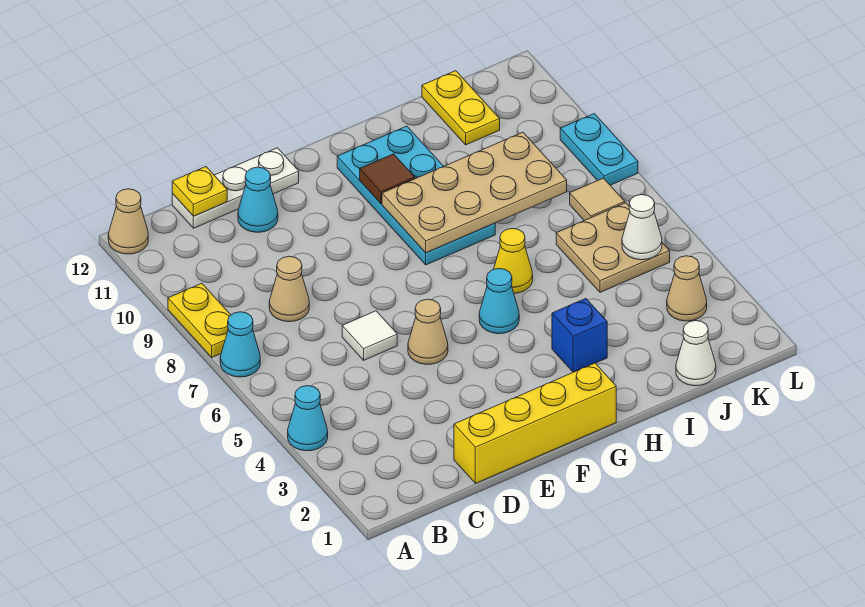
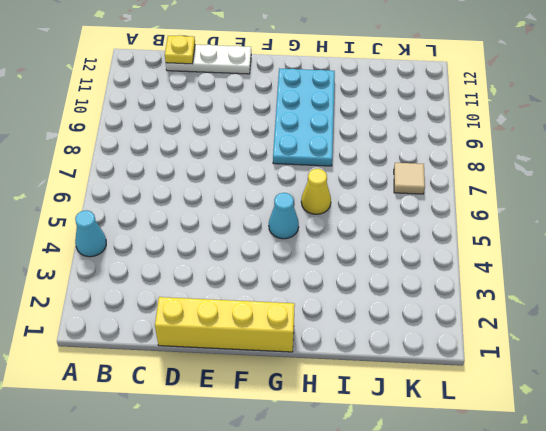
none -> cyan 1x1 cone [220,312,260,377]
none -> yellow 1x2 plate [168,283,231,357]
none -> tan 1x1 cone [108,189,148,254]

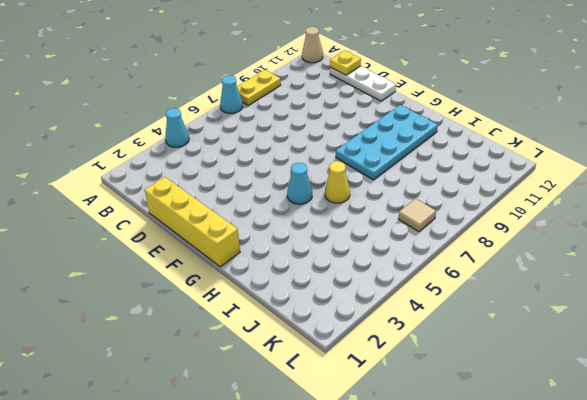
none -> tan 1x1 cone [269,256,309,322]
none -> white 1x1 tile [342,311,397,360]
none -> cyan 1x1 cone [238,167,278,232]

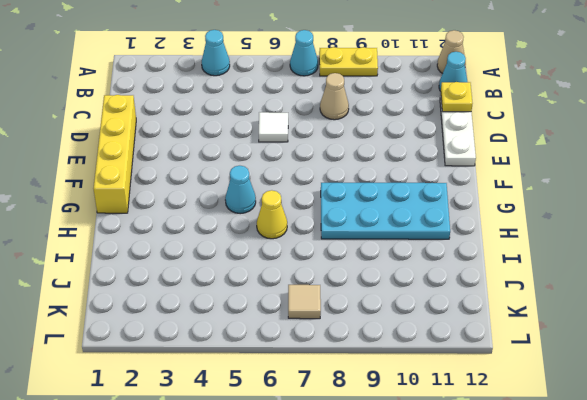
cyan 1x1 cone [439,52,468,91] -> cyan 1x1 cone moved to [238,167,278,232]
none -> tan 1x1 cone [408,299,448,365]
none -> blue 1x1 brick [552,299,607,372]
none -> white 1x1 cone [676,321,716,386]

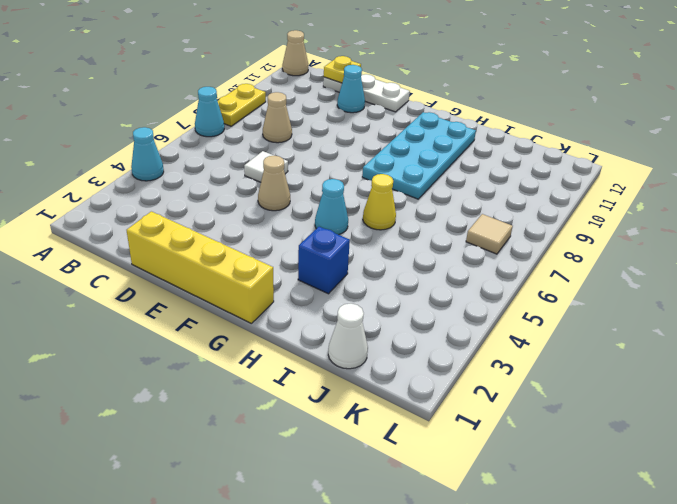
none -> tan 2x2 plate [556,203,670,292]
none -> yellow 1x2 plate [422,71,500,145]
none -> tan 1x1 cone [667,256,707,321]

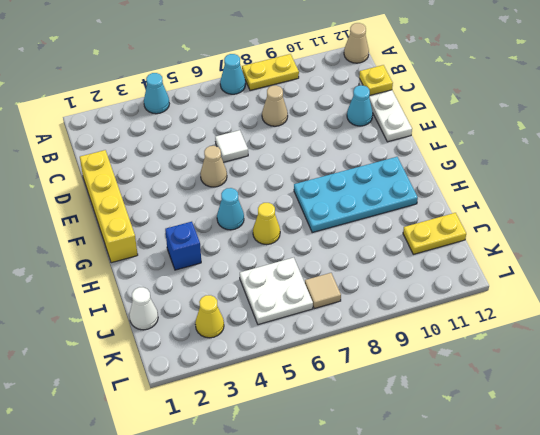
white 2x2 plate [240,258,313,325] -> tan 2x2 plate [556,203,670,292]
yellow 1x1 cone [195,295,224,338] -> tan 1x1 cone [667,256,707,321]
none -> cyan 1x2 plate [560,114,638,185]
none -> tan 2x4 plate [382,132,567,253]
none -> brown 1x1 tile [360,154,415,204]

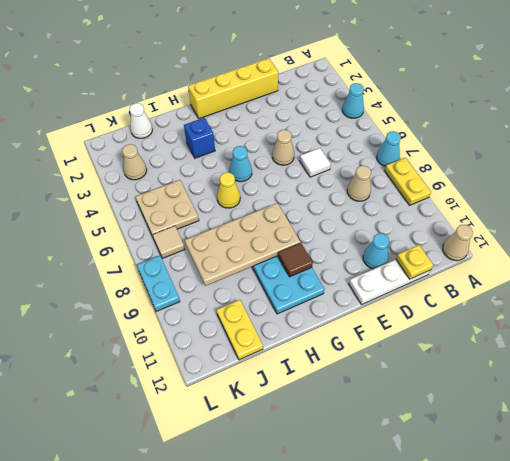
none -> white 1x1 cone [622,195,662,260]

